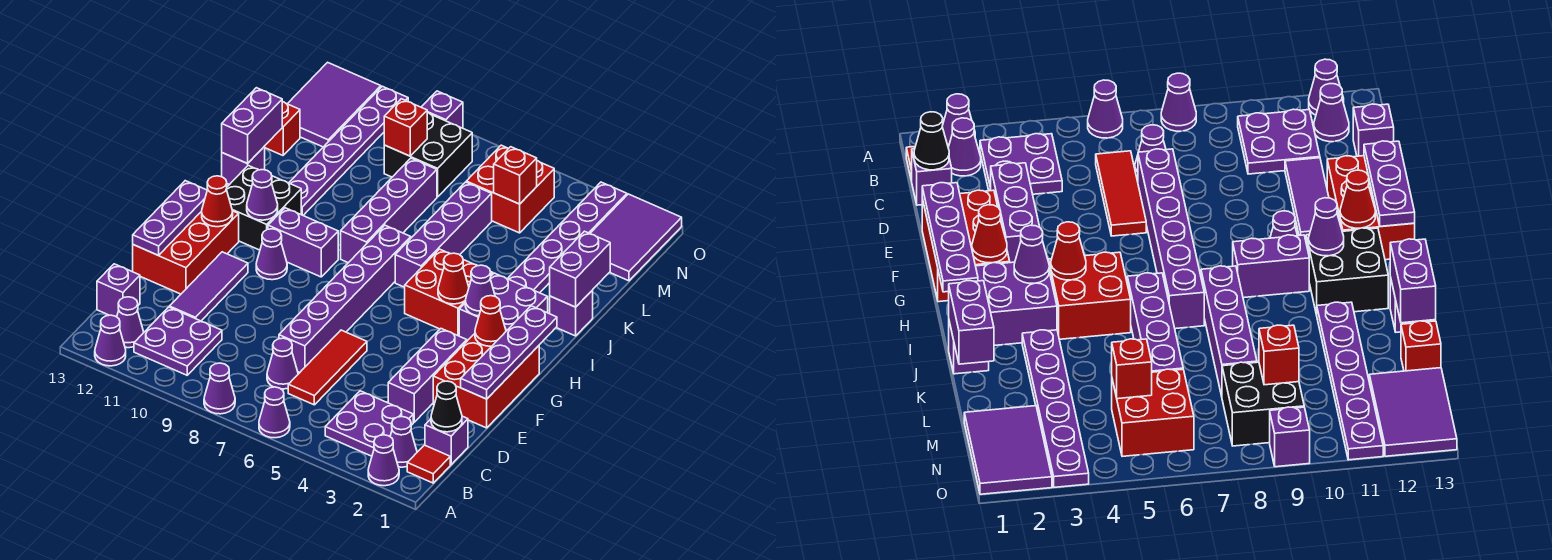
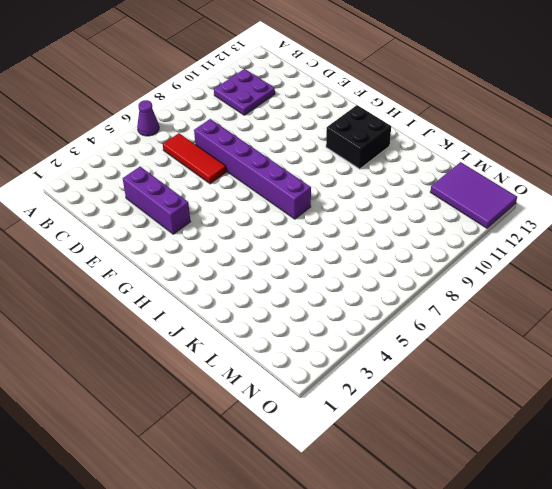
none -> purple 1x1 cone [368,435,399,486]
none -> purple 1x1 cone [204,363,235,414]
none -> purple 1x1 cone [95,315,126,366]
none -> red 1x1 tile [407,445,450,483]

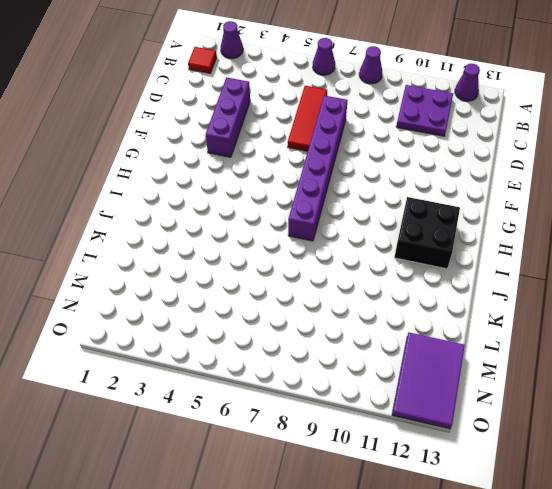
none -> purple 1x1 cone [390,417,417,467]
none -> purple 2x2 plate [325,391,413,456]
none -> purple 1x1 cone [117,297,144,348]
none -> purple 1x1 brick [425,416,468,465]

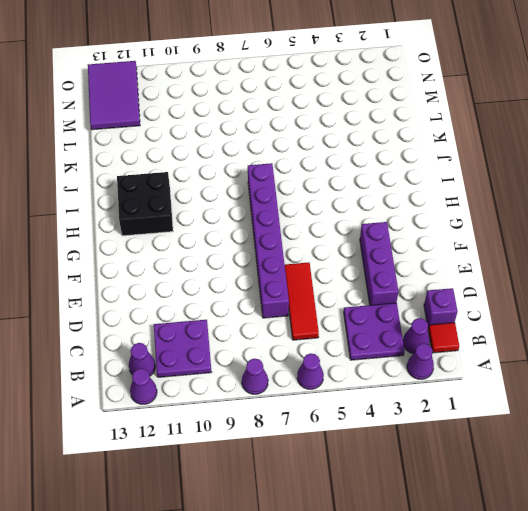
none -> purple 1x1 cone [267,338,298,389]
none -> purple 1x1 brick [97,264,140,317]
none -> purple 1x3 tile [170,252,248,321]
none -> red 2x3 brick [433,334,539,428]

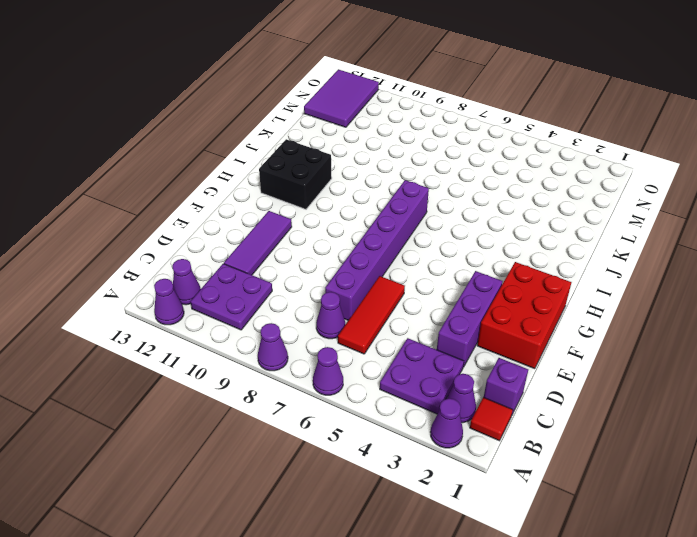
none -> purple 1x1 brick [97,264,140,317]
none -> red 2x3 brick [133,211,239,294]
none -> purple 1x1 cone [256,229,287,280]
none -> purple 2x2 brick [459,273,548,341]

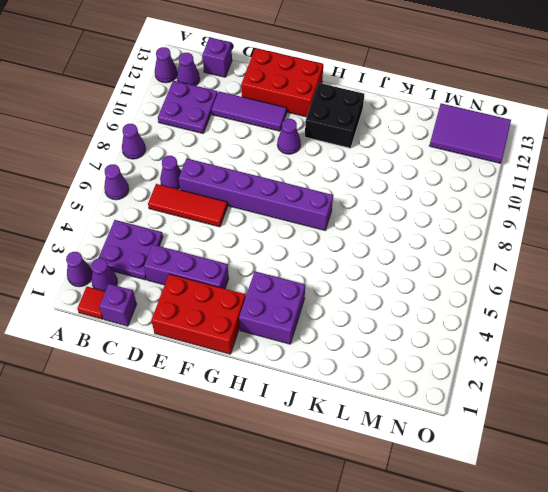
none -> red 2x2 brick [405,249,493,336]
none -> purple 1x2 brick [268,208,338,277]
none -> purple 1x4 brick [395,182,492,287]
none -> purple 1x4 brick [341,158,437,263]

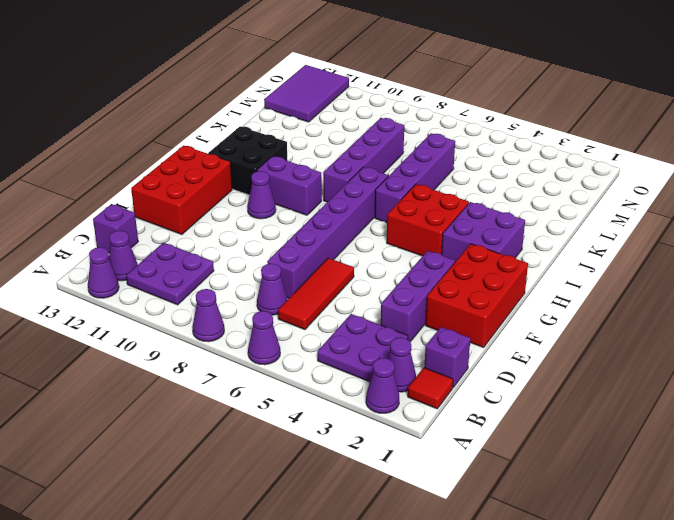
none -> purple 1x3 tile [170,252,248,321]
none -> purple 1x1 brick [550,290,593,336]
none -> purple 1x6 plate [508,182,627,293]
none -> purple 1x6 plate [289,86,408,215]

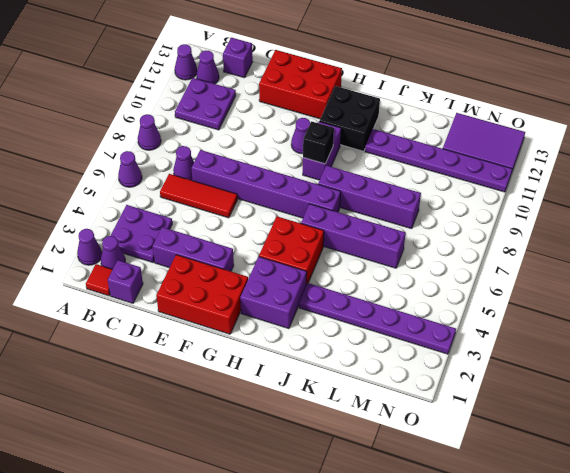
black 1x1 brick [303,121,334,164] -> none
none -> purple 1x3 tile [170,252,248,321]
none -> purple 1x1 brick [550,290,593,336]
none -> purple 1x1 brick [222,147,265,185]
none -> red 1x1 brick [264,102,300,155]

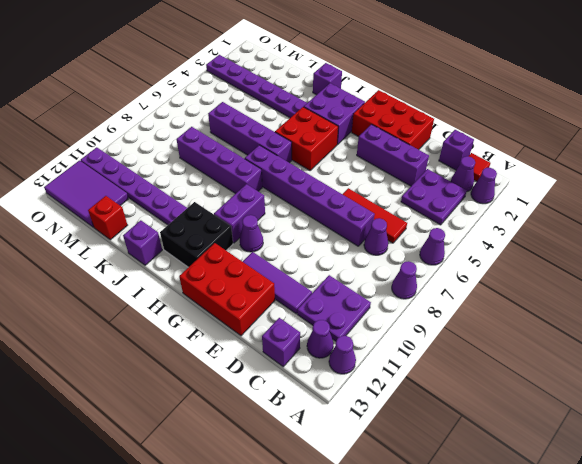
none -> purple 2x3 tile [590,194,682,281]
none -> red 2x2 brick [466,145,554,233]
none -> black 2x2 brick [384,113,472,197]
none -> purple 1x1 brick [421,91,463,128]

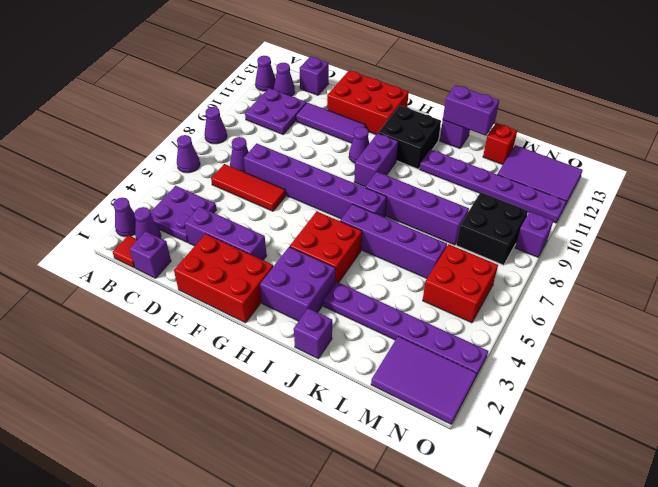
none -> black 1x1 cone [431,381,462,432]
none -> purple 1x4 plate [461,306,557,399]
none -> purple 1x3 plate [133,181,207,255]
none -> red 1x1 cone [475,296,506,346]

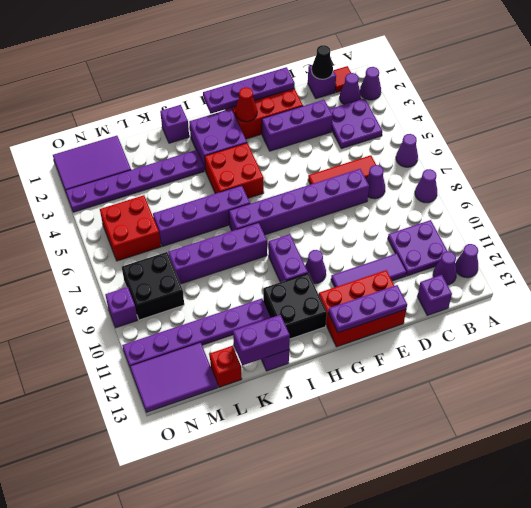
none -> red 1x1 cone [202,176,233,227]
none -> purple 1x1 cone [465,265,495,316]
none -> red 1x1 cone [438,253,469,304]
none -> purple 1x1 cone [247,170,278,220]

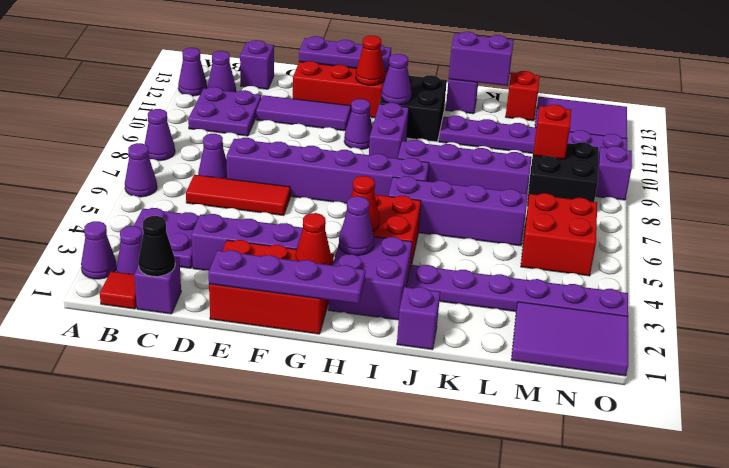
none -> purple 1x2 brick [550,231,610,307]
none -> red 1x1 brick [494,147,537,204]

